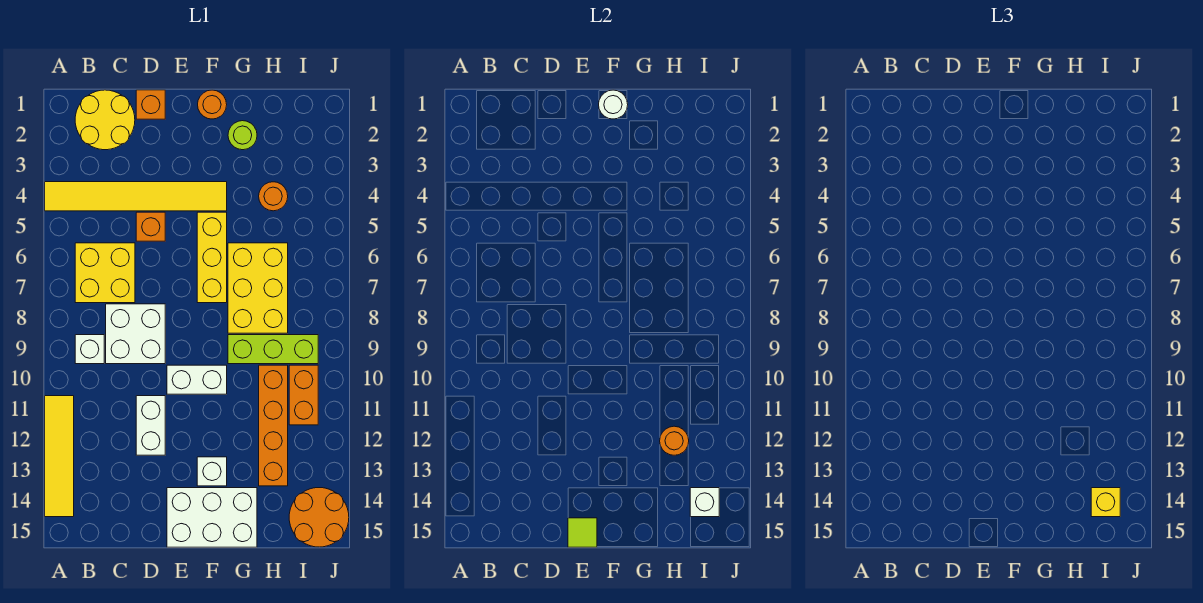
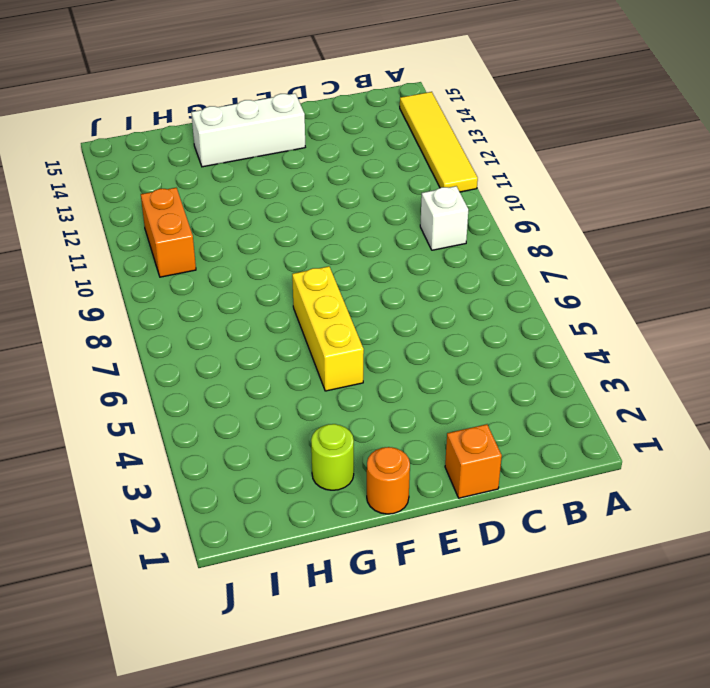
white 1x3 brick [191,93,305,167] -> white 2x3 brick [167,488,257,547]
none -> yellow 1x6 tile [45,182,227,211]
none -> yellow 2x2 round brick [75,90,135,150]
none -> yellow 2x2 brick [75,243,135,303]

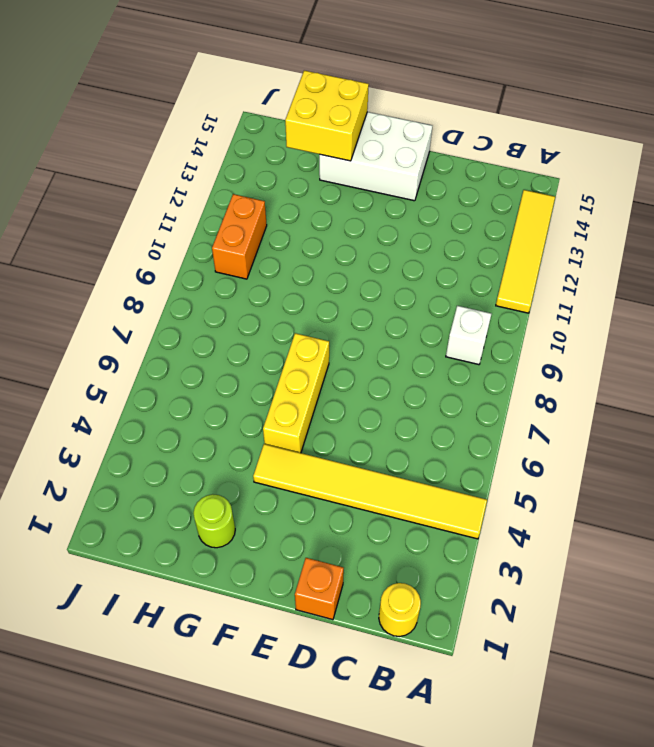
yellow 1x1 round brick [379,583,421,636] -> yellow 2x2 round brick [75,90,135,150]
yellow 2x2 brick [285,70,369,161] -> yellow 2x2 brick moved to [75,243,135,303]
none -> white 2x2 brick [106,304,165,364]
none -> orange 1x1 brick [136,212,165,241]
none -> white 1x2 brick [136,396,165,455]

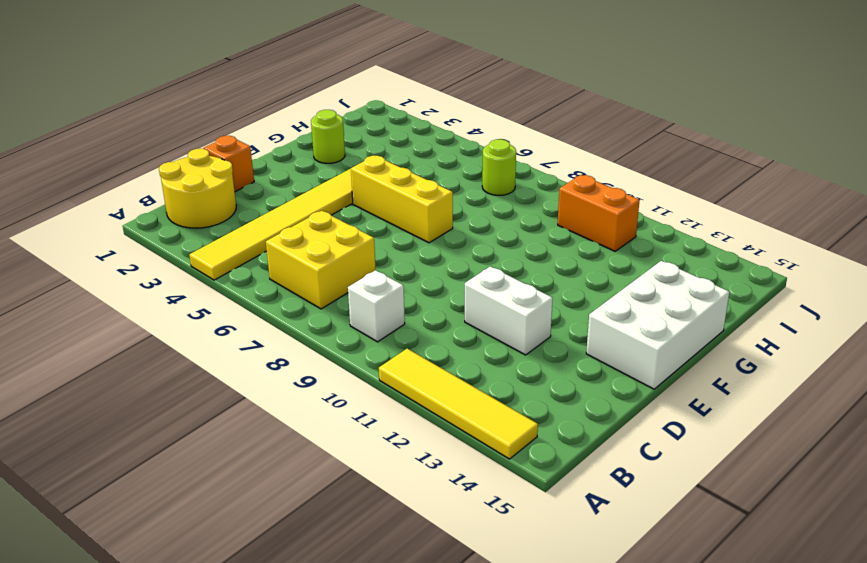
lime 1x1 round brick [482,139,516,195] -> none
none -> white 2x2 brick [106,304,165,364]
none -> orange 1x1 brick [136,212,165,241]
none -> white 1x2 brick [167,365,227,394]

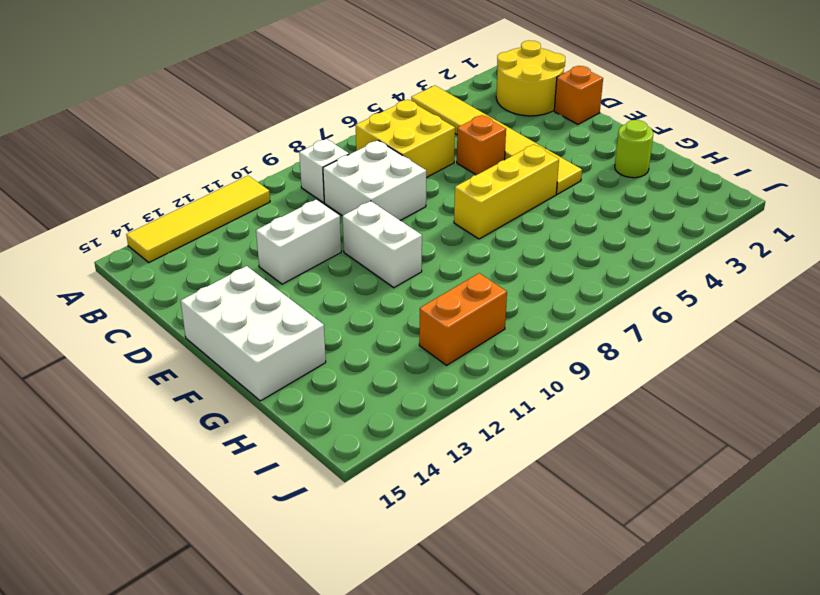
none -> orange 1x1 round brick [198,90,227,119]
none -> white 1x1 brick [197,457,227,486]
none -> yellow 2x3 brick [228,243,288,333]

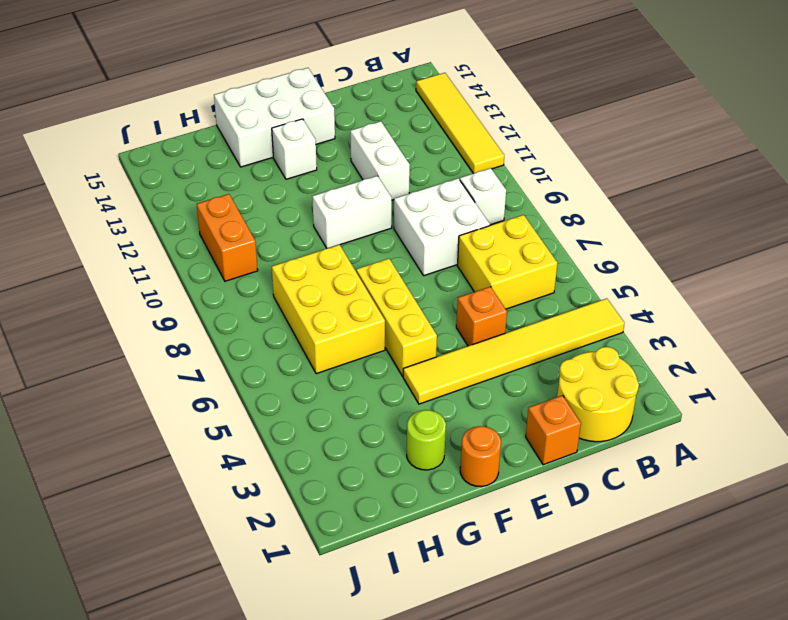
none -> lime 1x3 brick [228,335,318,364]
none -> orange 1x1 round brick [259,182,288,211]
none -> orange 1x4 brick [259,365,288,486]

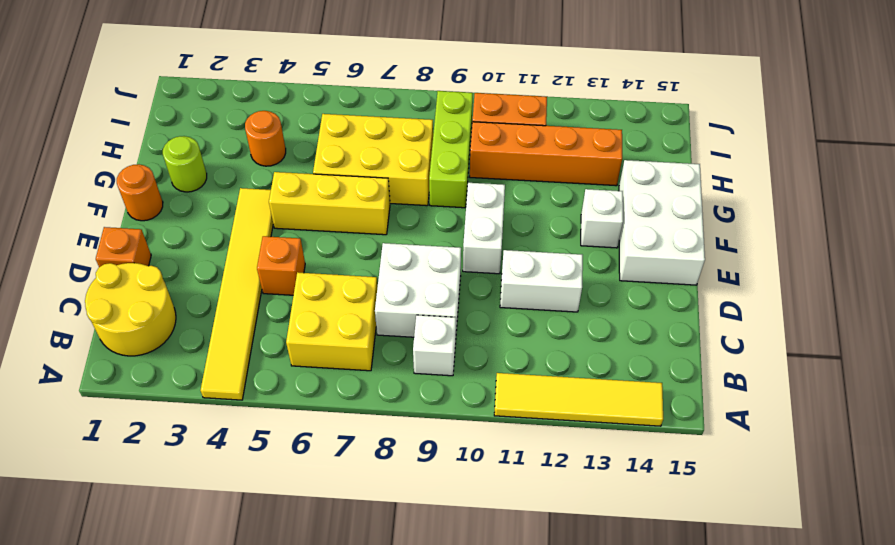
none -> orange 2x2 round brick [289,488,349,547]
none -> lime 1x1 tile [568,518,597,547]
none -> white 1x1 round brick [599,90,628,119]

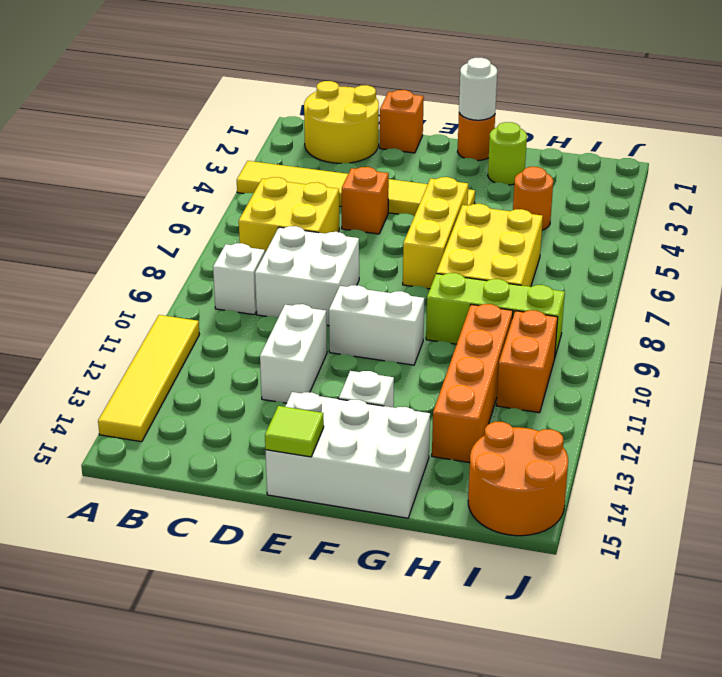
none -> orange 1x1 round brick [660,426,689,455]
none -> white 1x1 brick [690,488,719,517]
none -> yellow 1x1 brick [1091,488,1120,517]

